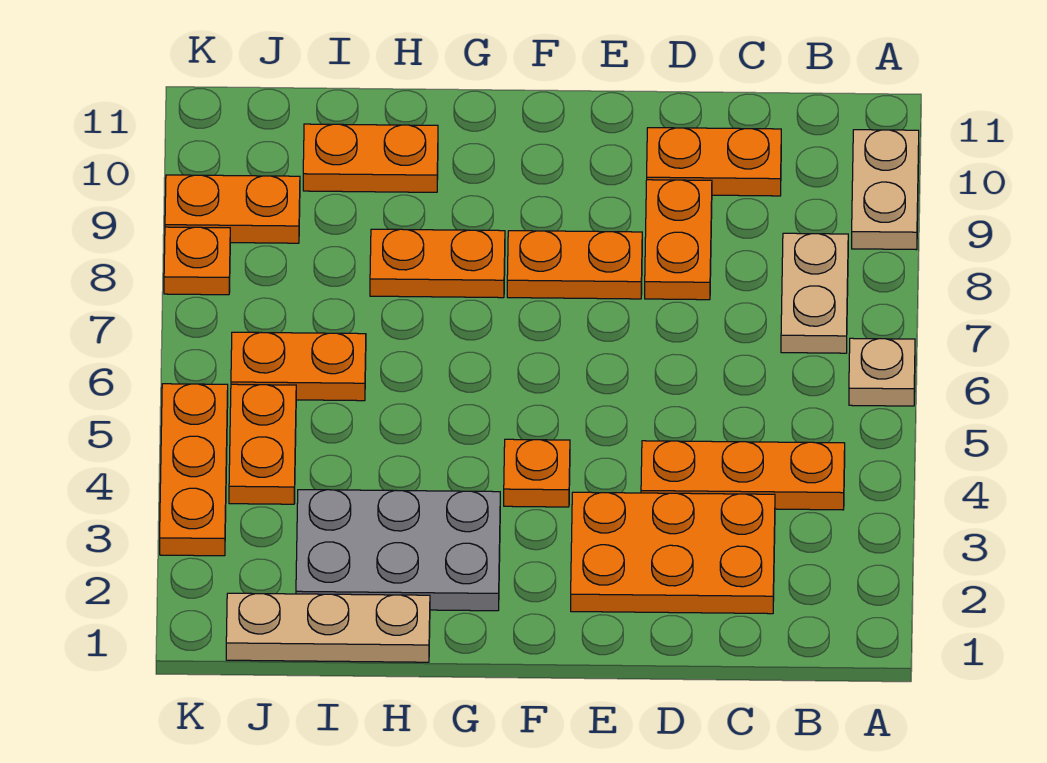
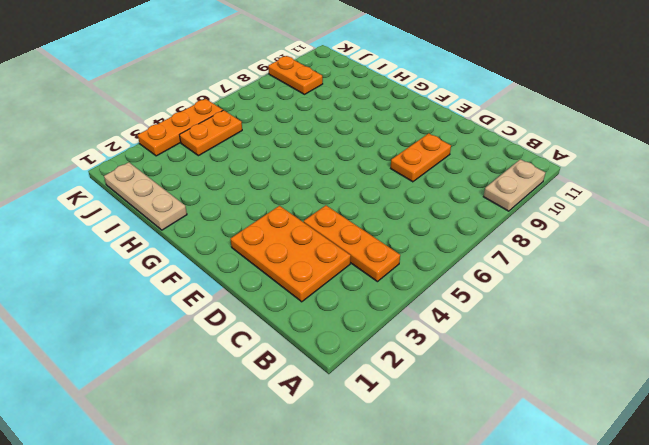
none -> tan 1x1 plate [849,338,915,406]
none -> tan 1x2 plate [781,233,848,353]
none -> orange 1x2 plate [647,128,781,196]

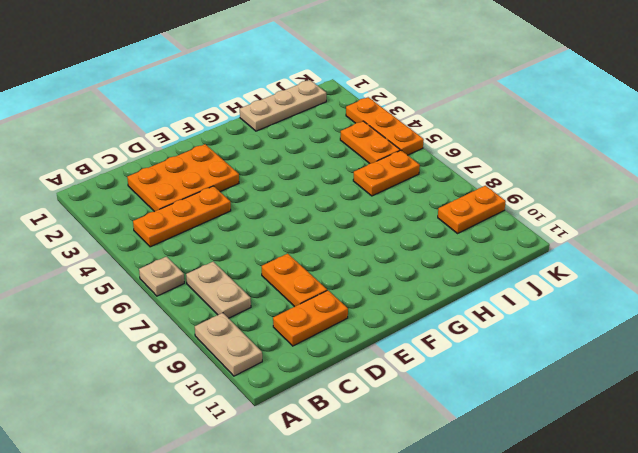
none -> orange 1x2 plate [507,231,642,299]
none -> orange 1x1 plate [504,439,570,507]
none -> grey 2x3 plate [296,490,500,611]

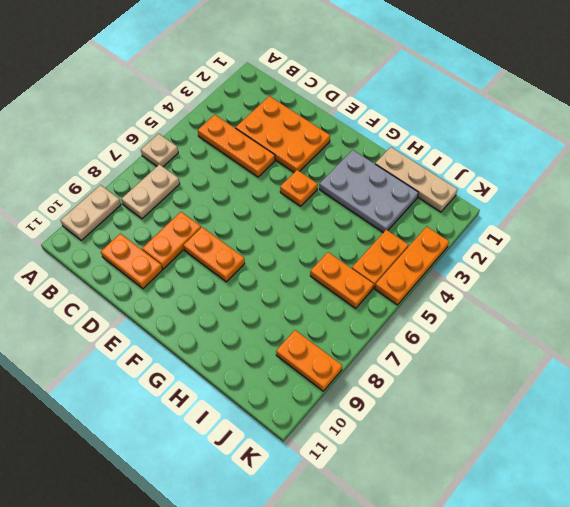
none -> orange 1x2 plate [370,229,505,298]
none -> orange 1x2 plate [303,124,438,192]
none -> orange 1x1 plate [164,227,230,295]

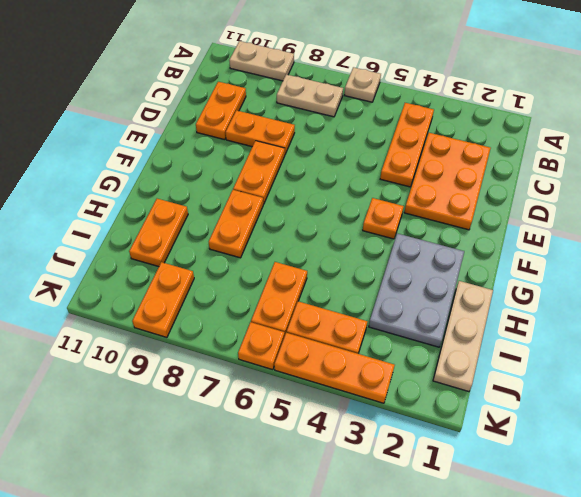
orange 1x1 plate [238,322,284,370] -> orange 1x1 plate moved to [164,227,230,295]

